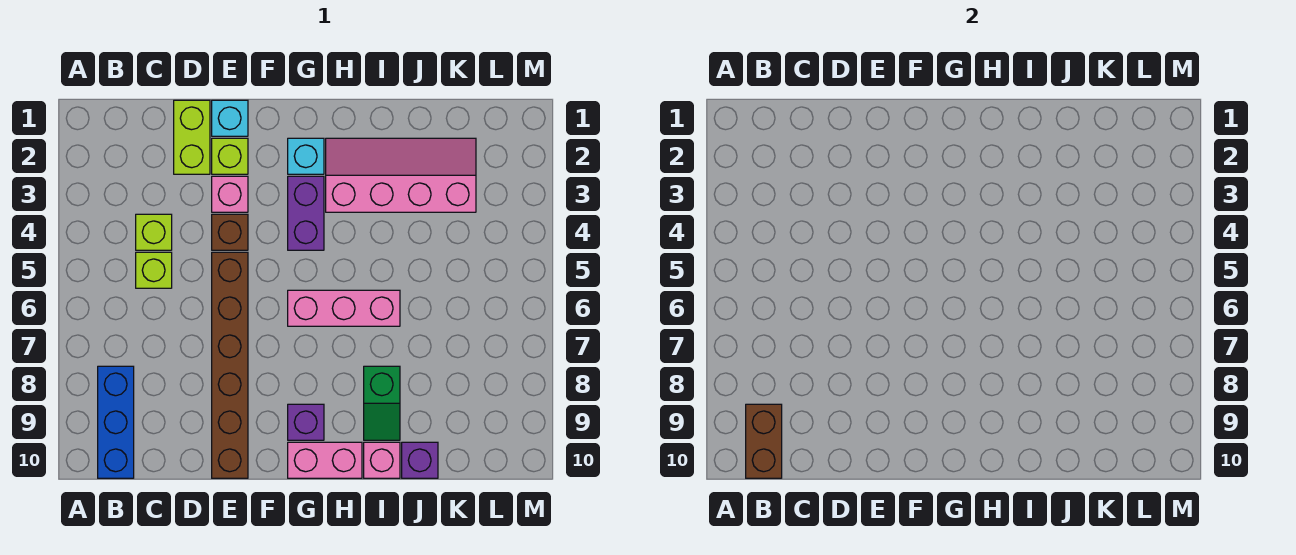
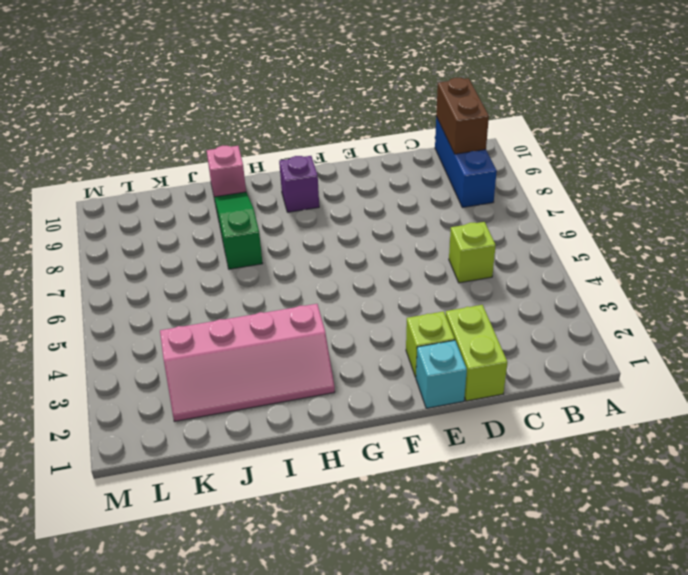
green 1x3 slope [214,192,263,269] -> green 1x2 slope [364,366,400,440]
none -> lime 1x1 brick [136,214,172,250]
none -> pink 1x1 brick [212,176,248,212]
none -> brown 1x1 brick [212,214,248,250]

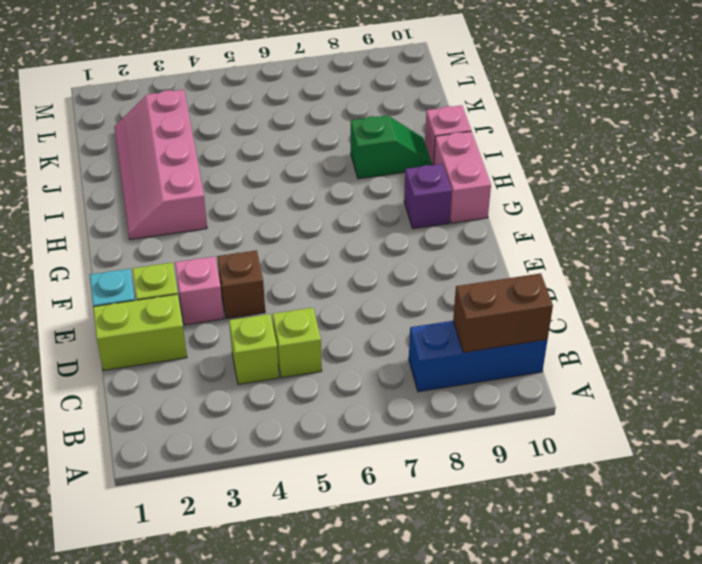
none -> brown 1x6 brick [212,252,248,478]
none -> cyan 1x1 brick [288,138,324,174]
none -> purple 1x2 brick [288,176,324,250]

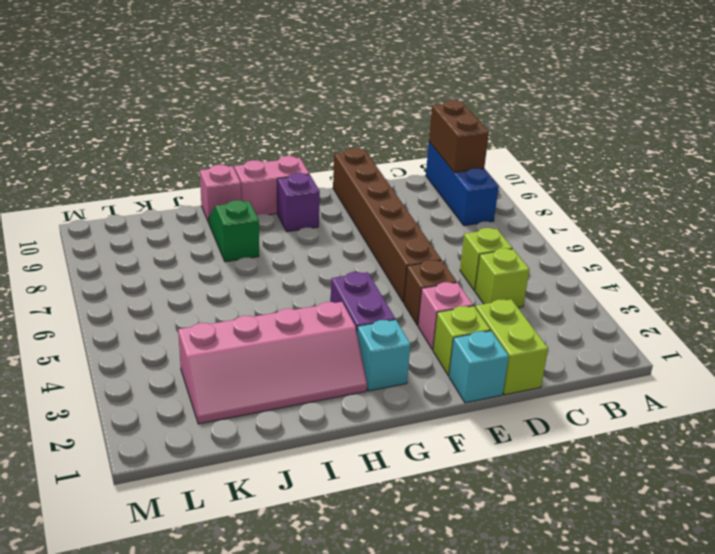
none -> pink 1x3 brick [288,290,400,326]
none -> purple 1x1 brick [402,442,438,478]

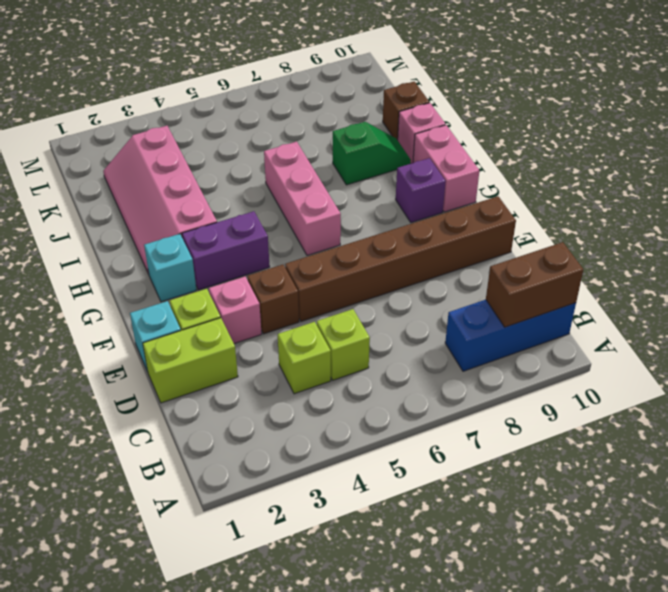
brown 1x1 brick [383,81,429,140] -> purple 1x1 brick [402,442,438,478]

